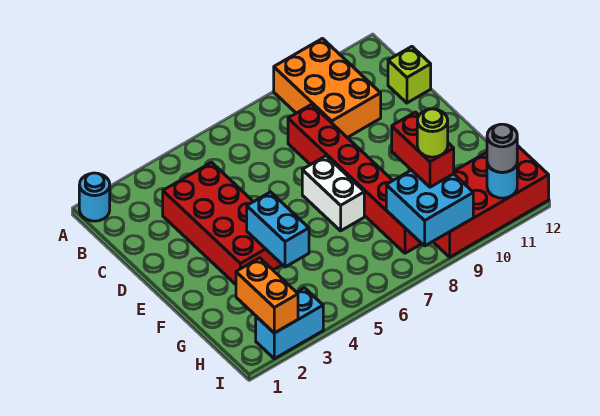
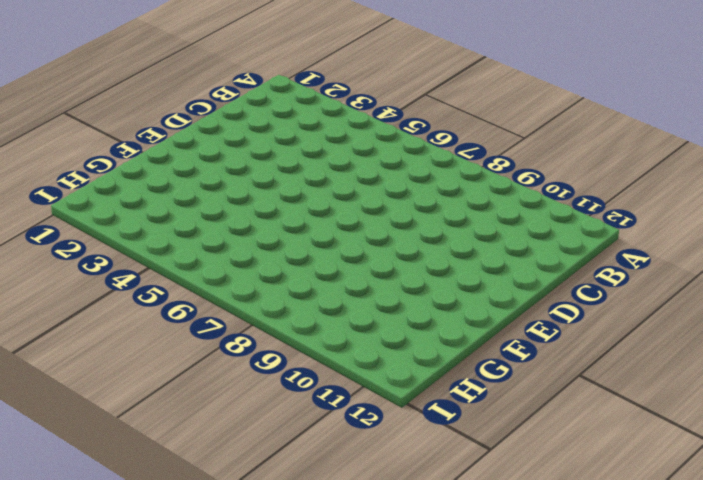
none -> cyan 1x1 round brick [79,173,110,221]
none -> orange 2x3 brick [274,39,381,138]
none -> red 2x4 brick [163,162,282,284]

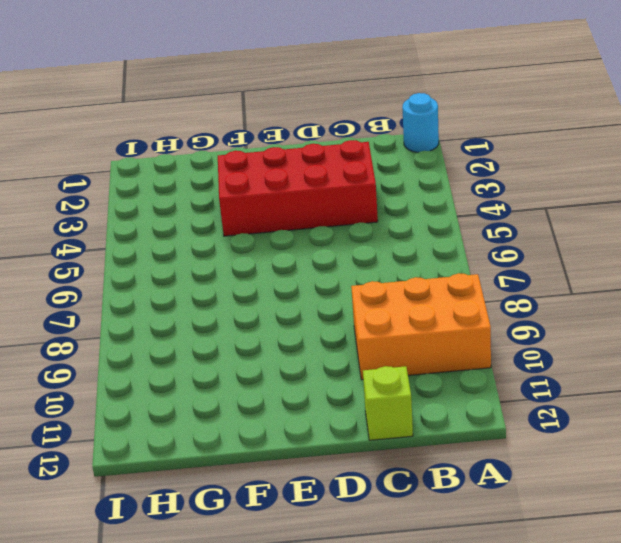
none -> red 1x6 brick [288,104,422,253]
none -> white 1x2 brick [302,156,364,231]
none -> red 2x4 brick [433,145,549,257]

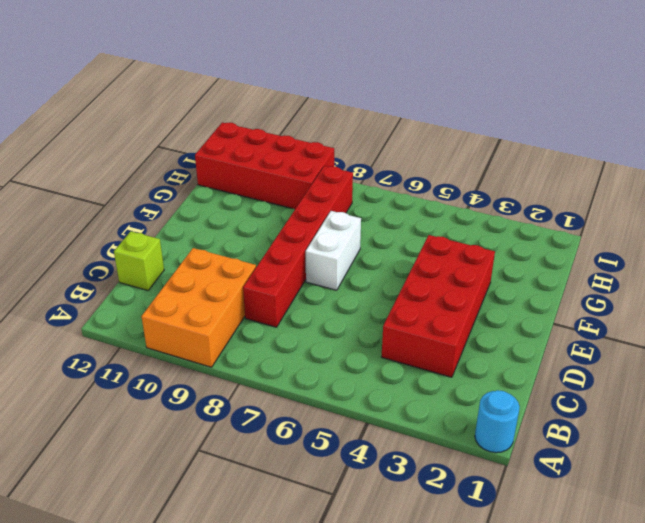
none -> cyan 1x2 brick [256,288,323,359]
none -> cyan 1x2 brick [247,192,309,267]
none -> orange 1x2 brick [236,258,298,333]

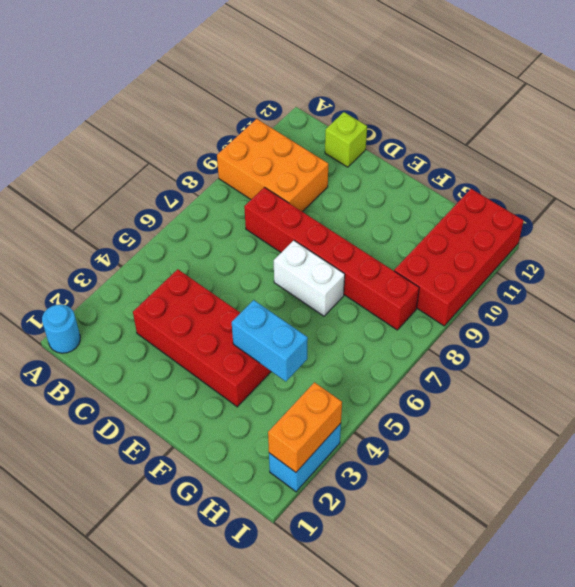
orange 1x2 brick [268,382,342,472] -> orange 1x2 brick turned to [236,258,298,333]
none -> cyan 2x2 brick [386,170,473,246]
none -> cyan 1x1 round brick [487,163,517,198]
none -> red 1x2 brick [392,112,454,187]

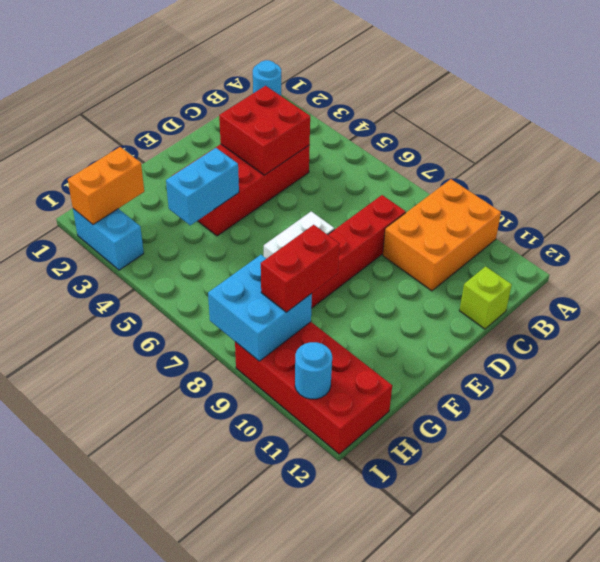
red 2x2 brick [219,86,310,175] -> none
none -> grey 1x1 round brick [487,124,517,172]
none -> lime 1x1 round brick [417,109,448,157]

